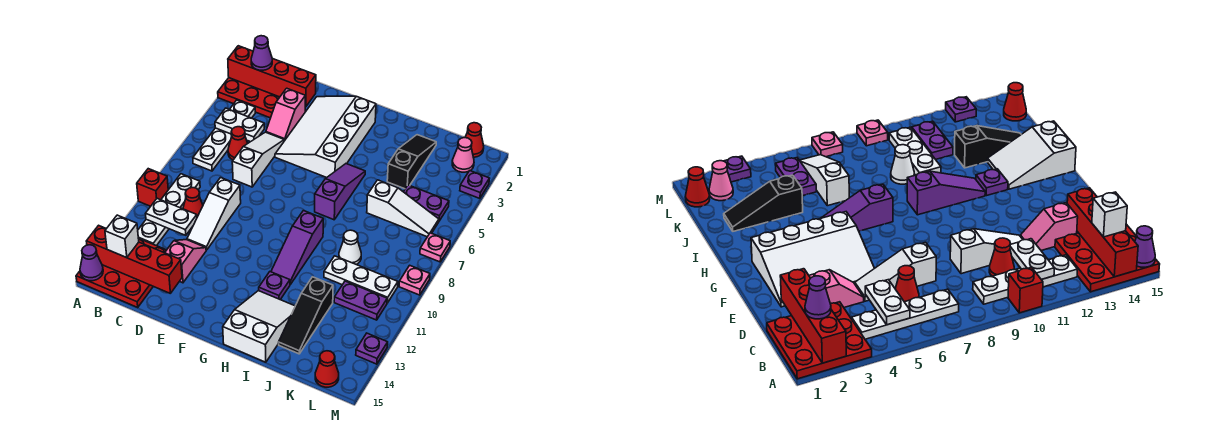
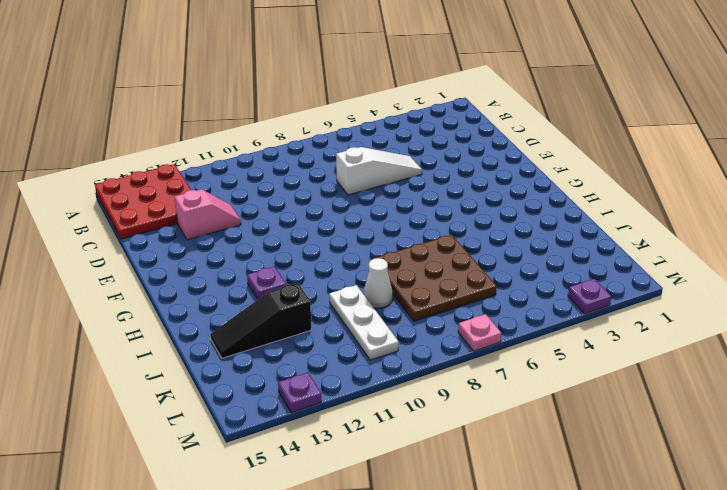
brown 3x3 plate [373,235,497,321] -> white 1x3 slope [367,180,439,237]
none -> red 3x3 plate [218,78,280,118]
none -> red 1x1 brick [137,169,168,206]
none -> white 1x4 plate [193,100,255,171]
none -> white 1x4 plate [138,174,200,246]

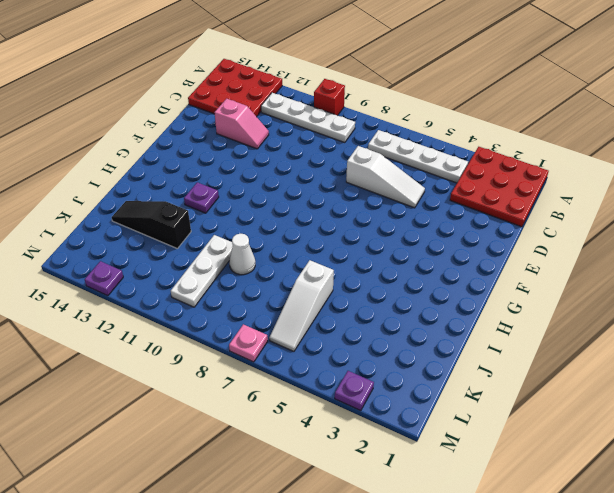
none -> red 1x1 cone [228,127,248,160]
none -> red 1x1 cone [183,188,203,217]
none -> pink 1x2 slope [266,88,305,141]
none -> white 1x3 slope [187,178,241,250]

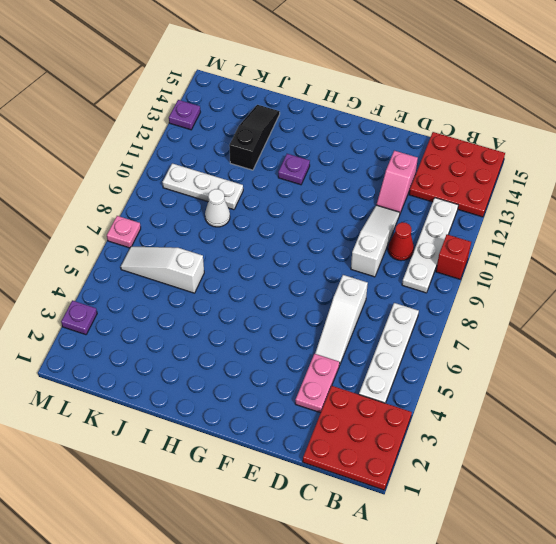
pink 1x2 plate [295,354,340,413] -> pink 1x2 slope [266,88,305,141]
none -> red 1x1 cone [228,127,248,160]
none -> white 3x4 slope [275,96,376,178]
none -> purple 1x3 slope [315,164,365,220]
none -> purple 1x3 slope [271,211,323,285]

